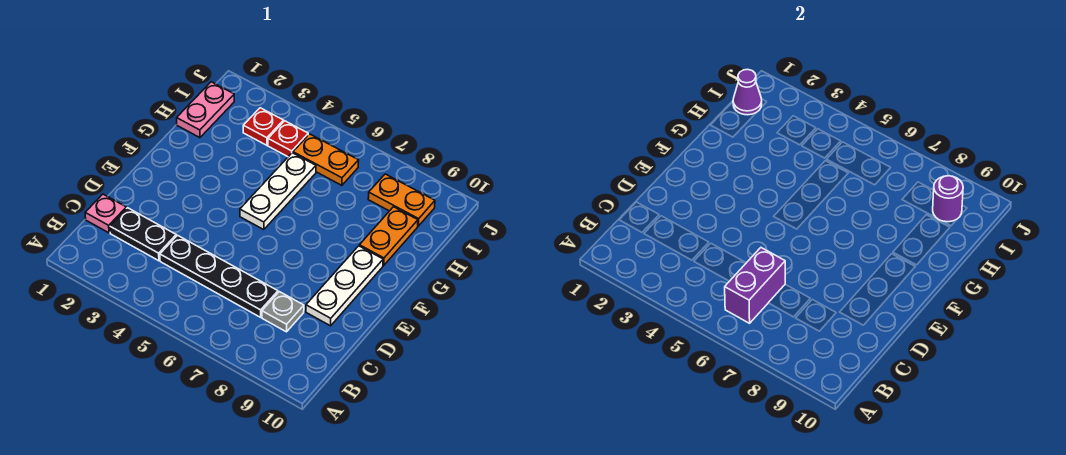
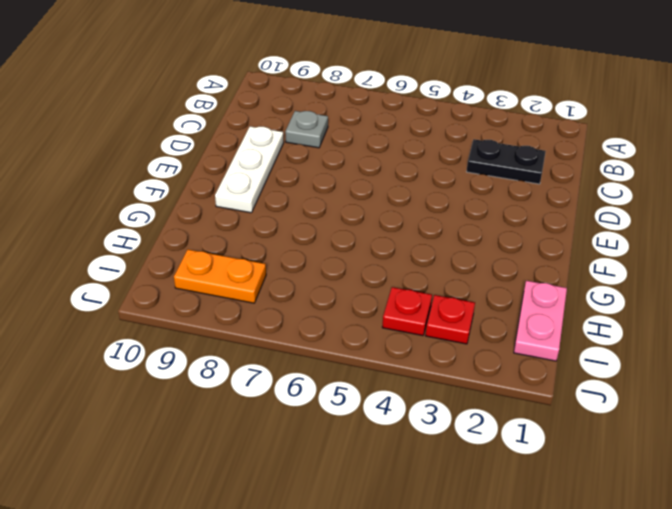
none -> pink 1x1 plate [85,194,126,233]
none -> black 1x4 plate [160,235,278,317]
none -> white 1x3 plate [240,153,316,230]

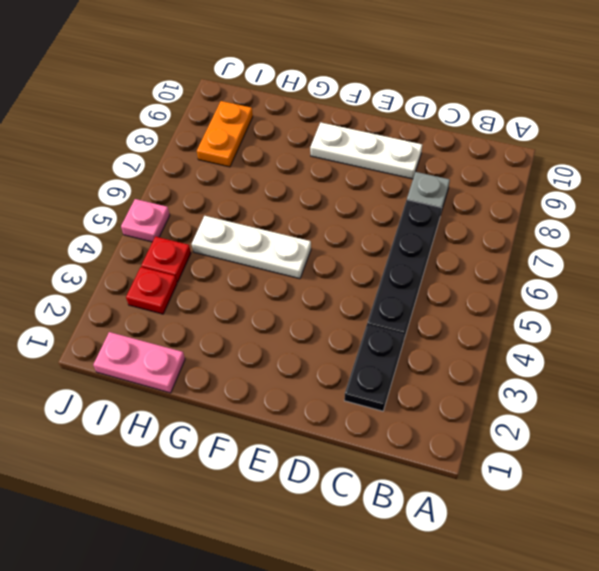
pink 1x1 plate [121,199,170,242] -> pink 1x1 plate moved to [85,194,126,233]
none -> orange 1x2 plate [359,207,418,265]
none -> orange 1x2 plate [293,134,359,185]
none -> purple 1x2 brick [725,248,785,323]

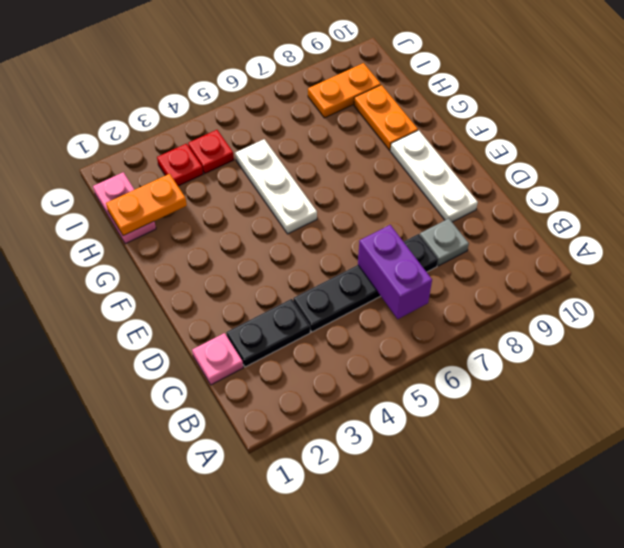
orange 1x2 plate [106,174,187,236] -> orange 1x2 plate moved to [293,134,359,185]
none -> purple 1x1 cone [733,69,762,115]
none -> purple 1x1 round brick [933,176,963,222]

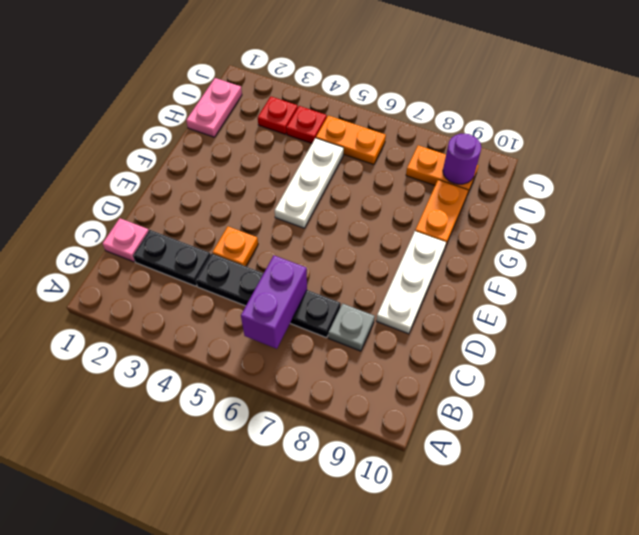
orange 1x1 plate [212,227,258,266] -> none
none -> purple 1x1 cone [733,69,762,115]

